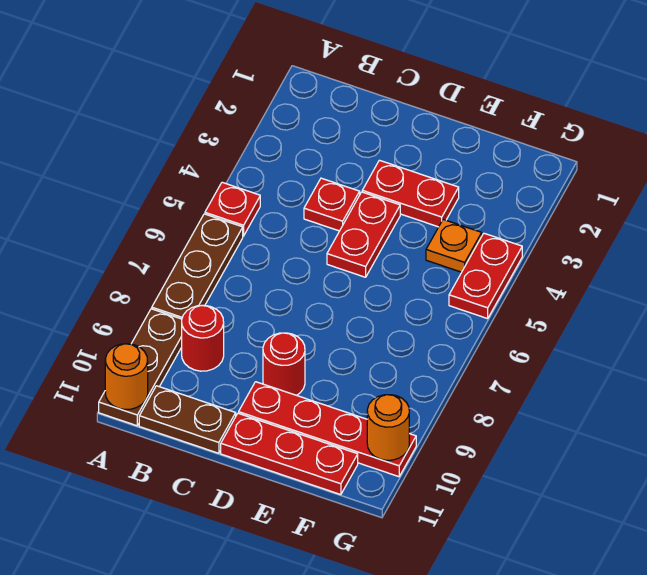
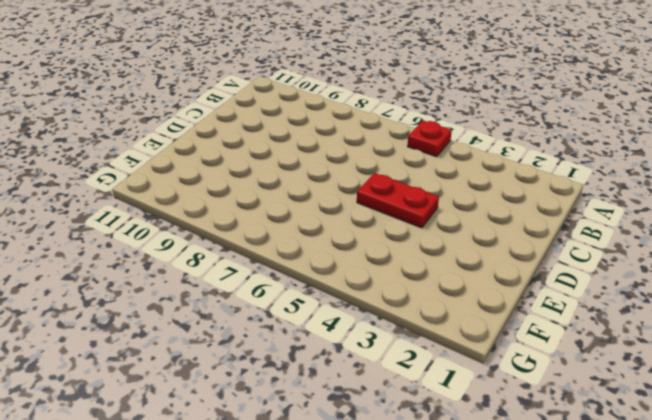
none -> brown 1x3 plate [152,214,243,319]
none -> brown 1x3 plate [99,309,182,426]
none -> red 1x1 round brick [182,305,224,371]

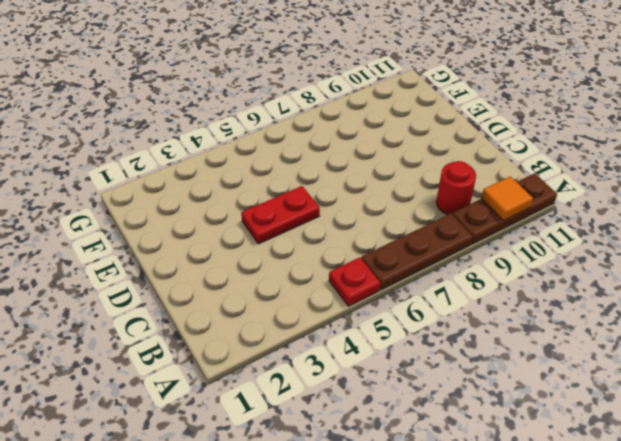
orange 1x1 tile [481,176,533,221] -> none
none -> brown 1x2 plate [139,386,236,453]
none -> red 1x1 plate [304,178,360,231]
none -> red 1x2 plate [362,160,459,227]

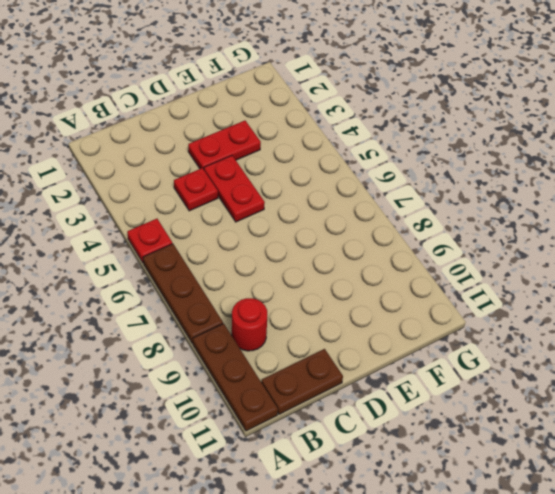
none -> red 1x1 round brick [263,333,305,395]
none -> red 1x4 plate [239,382,416,477]
none -> red 1x3 plate [221,413,358,495]

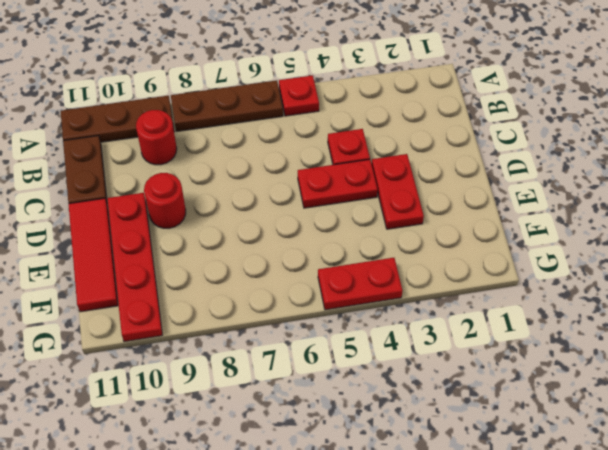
red 1x3 tile [69,198,118,312] -> red 1x3 plate [221,413,358,495]
none -> orange 1x1 plate [426,220,482,272]
none -> orange 1x1 round brick [105,344,148,410]
none -> orange 1x1 round brick [367,395,410,460]

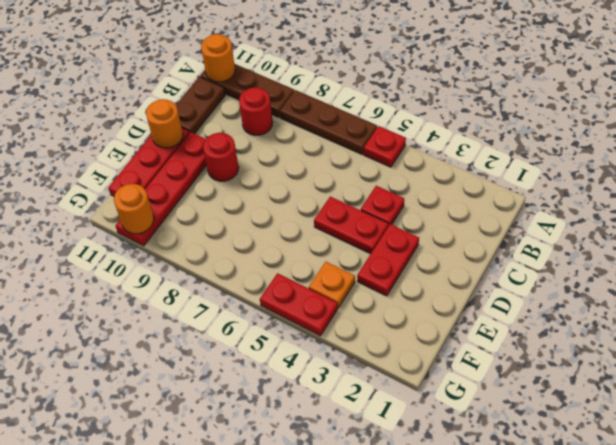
orange 1x1 round brick [146,99,183,148] -> none

